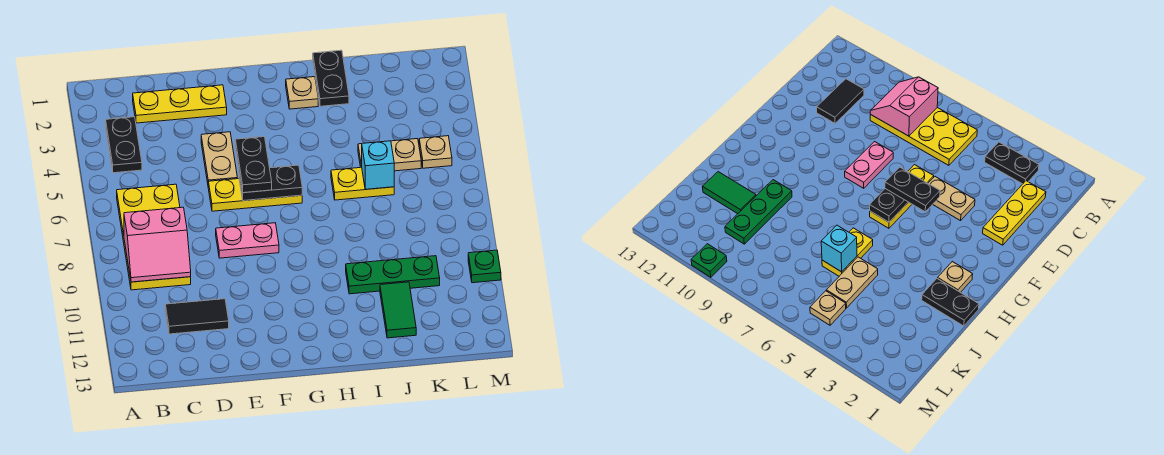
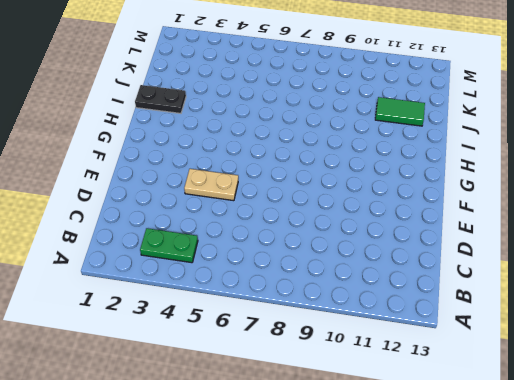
green 1x2 plate [140,228,198,263] -> black 1x2 plate [106,117,142,173]
none -> yellow 2x4 plate [117,184,191,290]
none -> yellow 1x3 plate [133,85,227,123]
none -> black 1x2 tile [165,299,229,334]

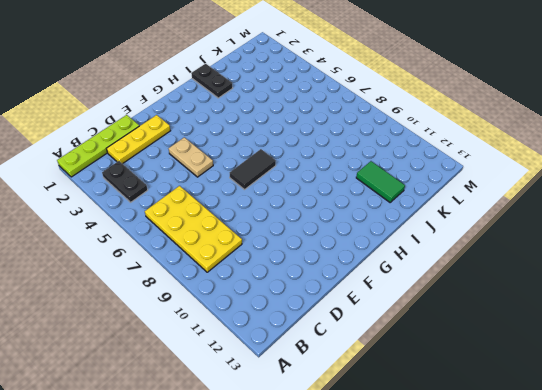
lime 1x4 plate [57,115,139,177] -> none
black 1x2 tile [230,149,276,190] -> black 1x2 tile moved to [165,299,229,334]
none -> yellow 1x3 plate [208,179,302,211]
none -> pink 1x2 plate [216,223,279,258]
none -> tan 1x1 plate [286,77,318,109]

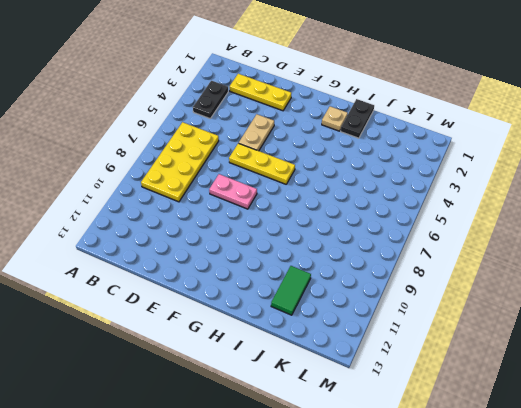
none -> black 1x2 tile [165,299,229,334]
none -> yellow 1x2 plate [331,167,394,200]
none -> green 1x3 plate [346,256,440,294]

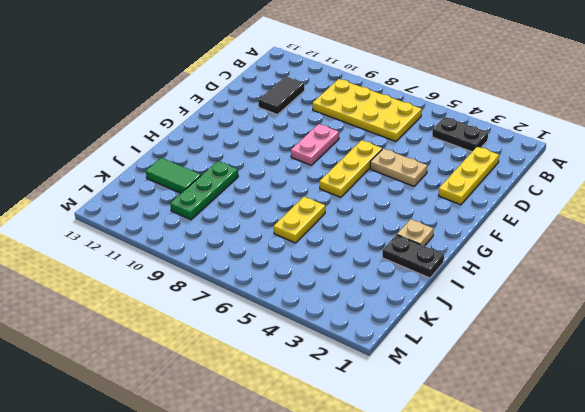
none -> tan 1x2 plate [358,139,421,171]
none -> tan 1x1 plate [419,136,452,168]
none -> green 1x1 plate [468,250,501,283]

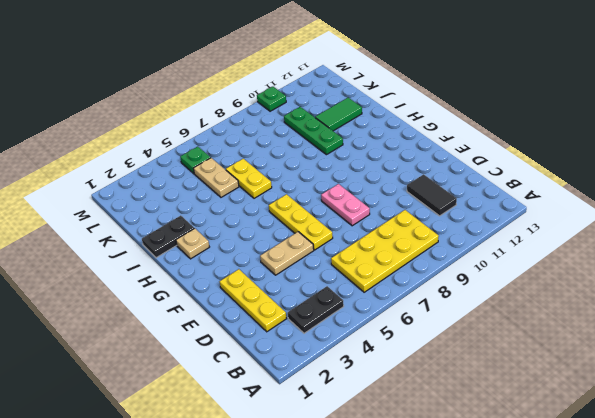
green 1x1 plate [180,147,211,174] -> tan 1x1 plate [419,136,452,168]
none -> pink 2x2 slope [124,207,191,282]
none -> black 1x2 plate [239,165,302,201]
none -> cyan 1x1 brick [362,141,394,189]

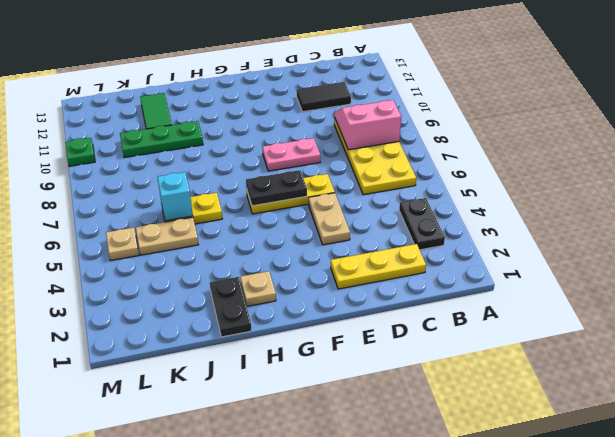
none -> black 1x2 plate [235,137,272,193]

